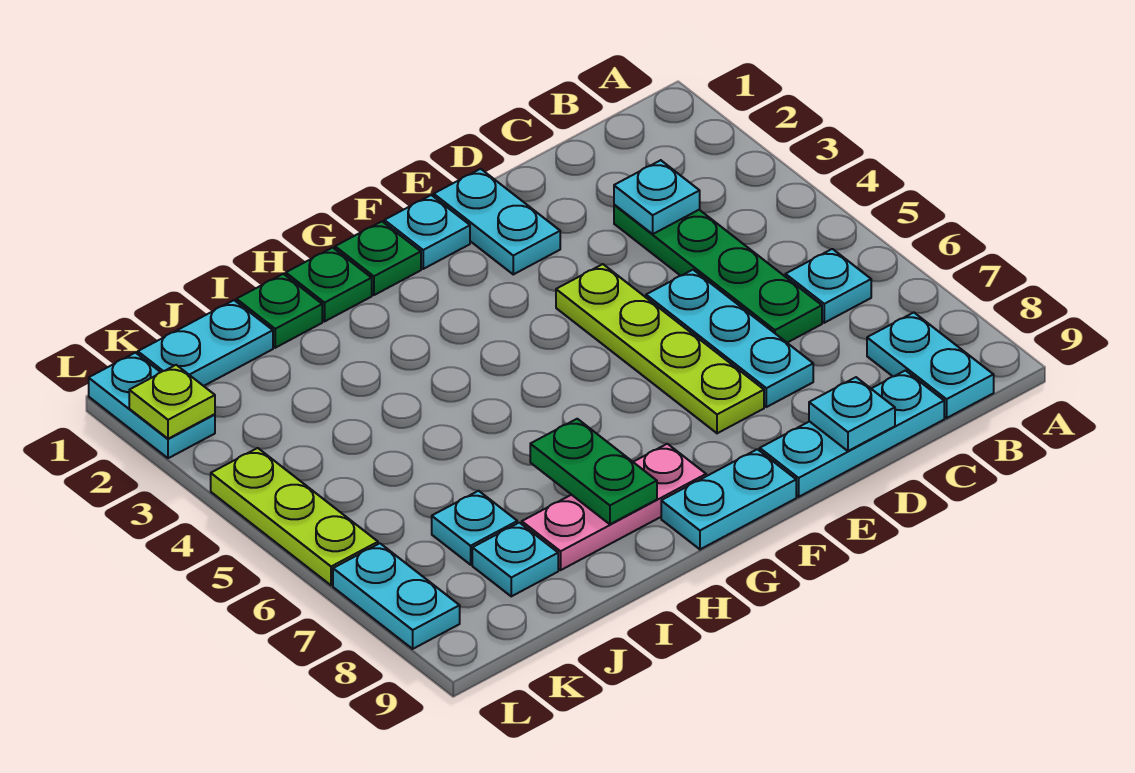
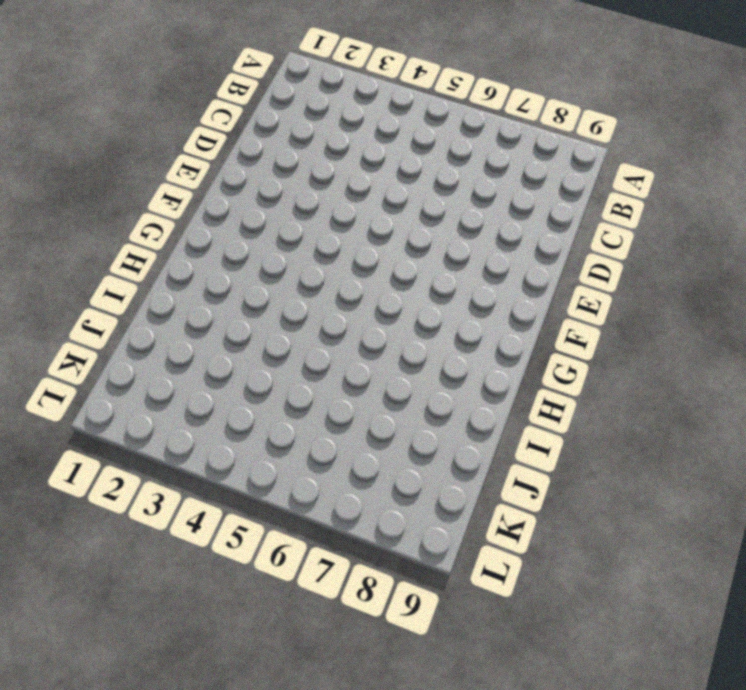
none -> cyan 1x1 plate [785,249,871,323]
none -> cyan 1x2 plate [867,313,994,418]
none -> green 1x4 plate [614,205,822,343]

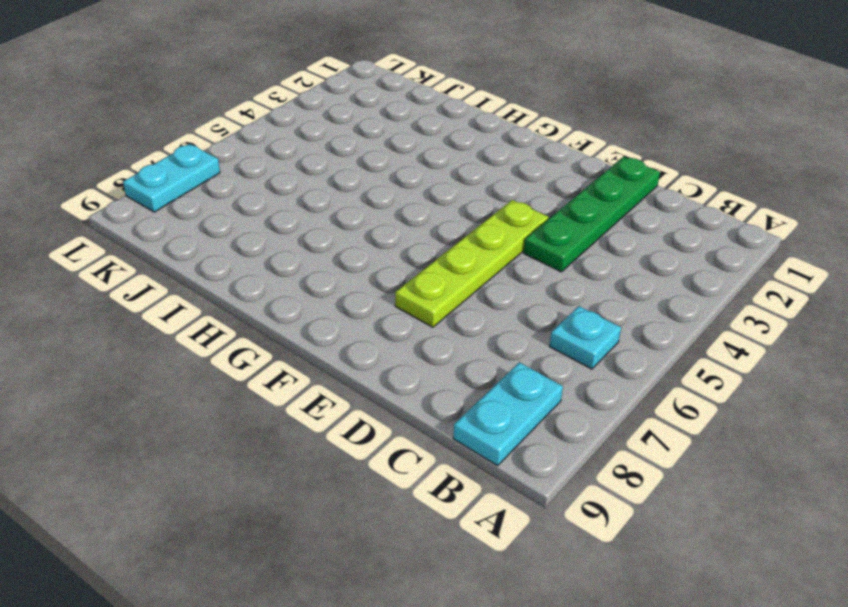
green 1x4 plate [524,157,660,272] -> green 1x4 plate moved to [614,205,822,343]
none -> cyan 1x3 plate [760,370,944,497]
none -> cyan 1x3 plate [646,270,813,407]
none -> cyan 1x2 plate [434,169,560,274]

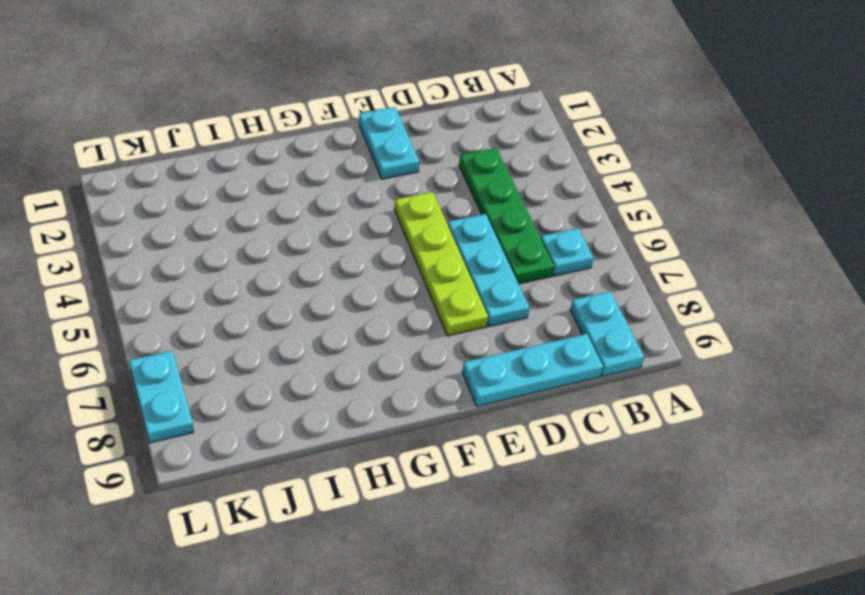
none -> cyan 1x1 plate [384,195,470,269]
none -> cyan 1x2 plate [661,449,796,549]
none -> green 1x1 plate [335,221,421,295]

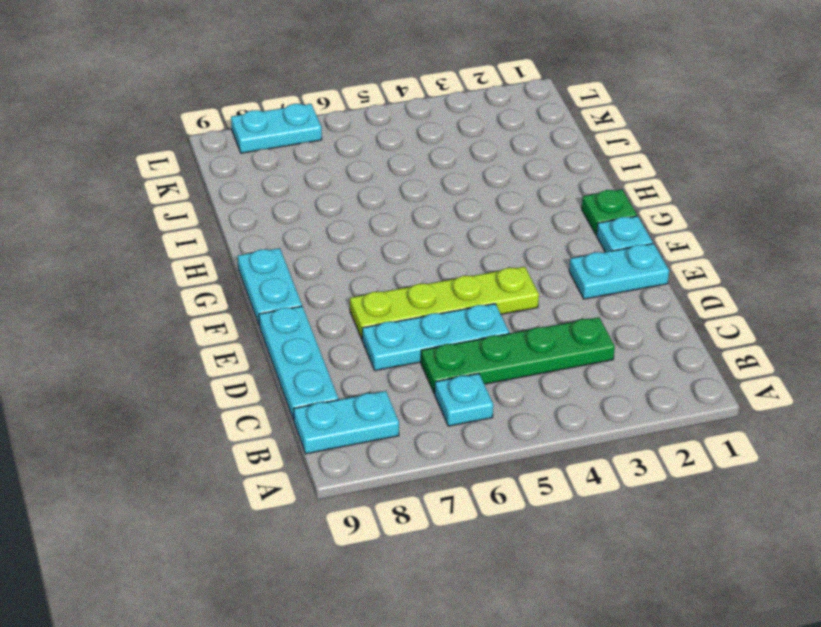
none -> pink 1x3 plate [522,444,706,570]
none -> green 1x1 plate [286,248,372,321]
none -> green 1x1 plate [236,274,322,348]

